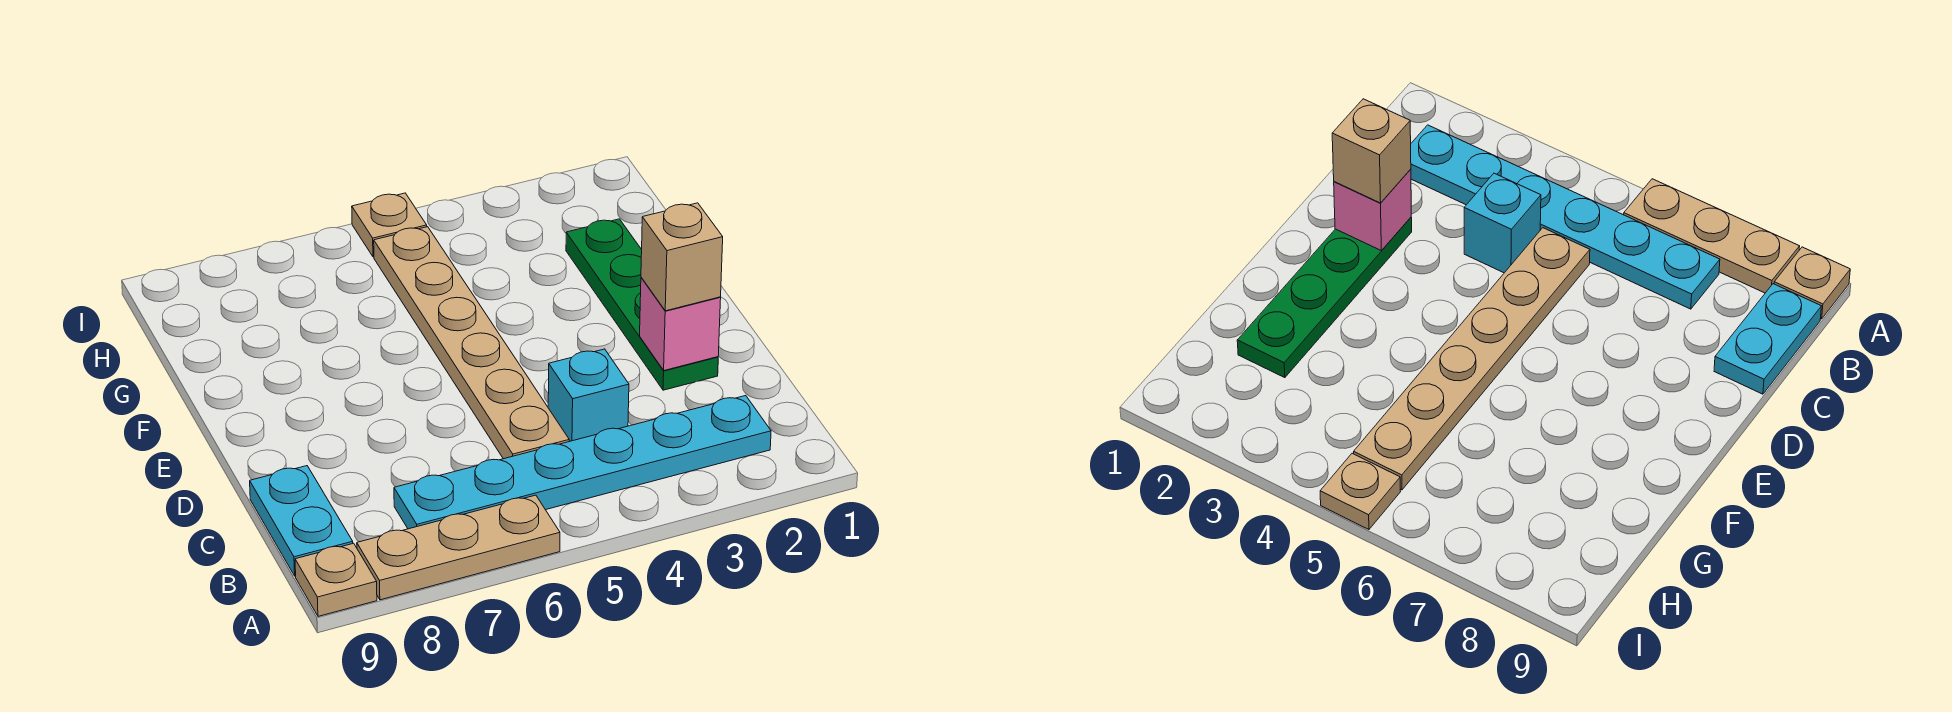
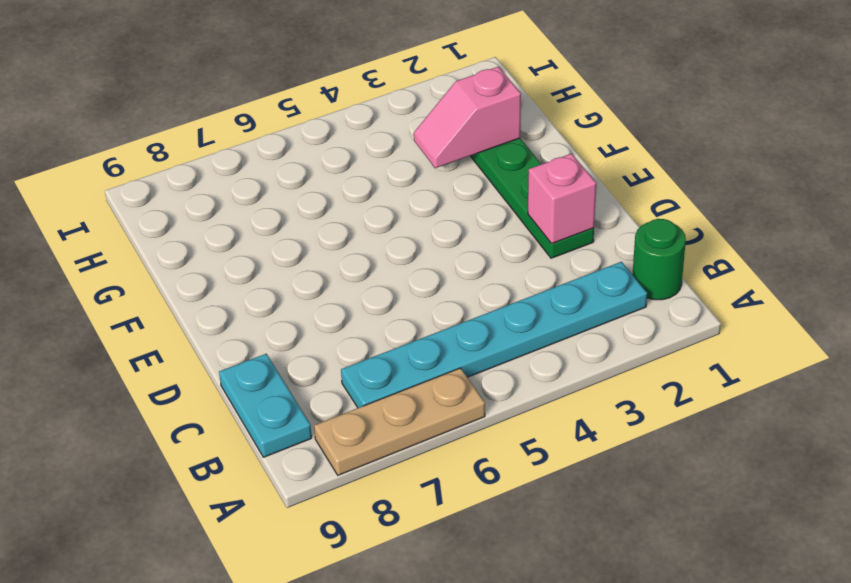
green 1x1 round brick [632,219,686,300] -> none
pink 1x2 slope [414,67,521,168] -> none
none -> tan 1x1 plate [295,543,377,616]
none -> cyan 1x1 brick [548,349,629,441]

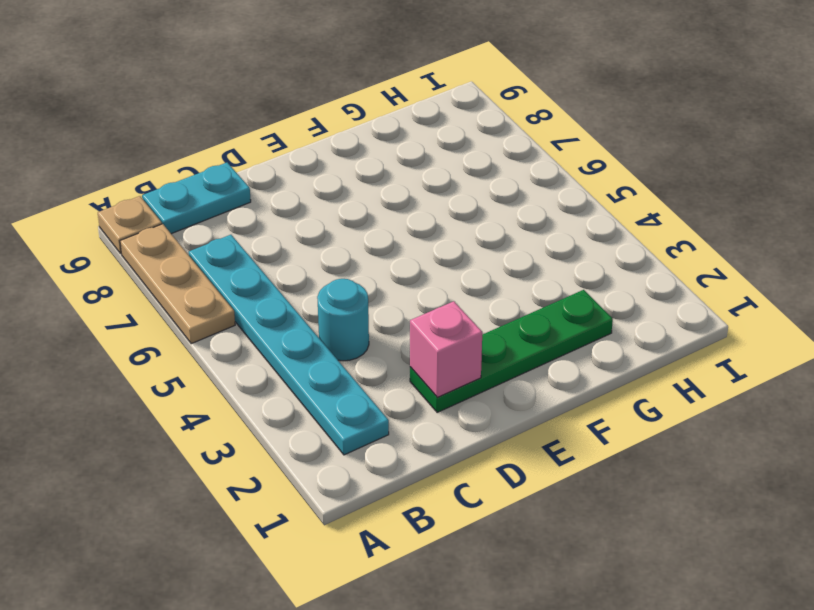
cyan 1x1 round brick [317,279,369,361] -> cyan 1x1 brick [548,349,629,441]
none -> tan 1x6 plate [374,227,569,459]
none -> tan 1x1 plate [352,193,427,257]

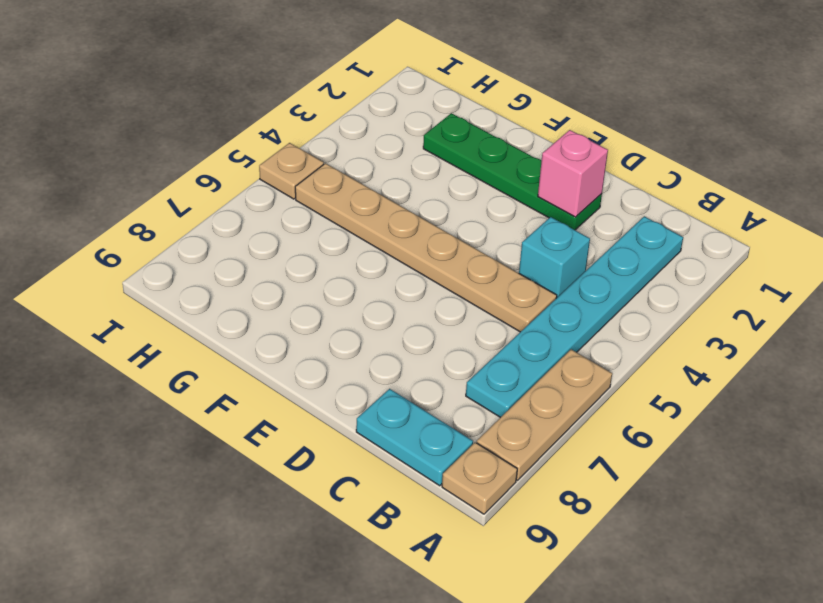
none -> tan 1x1 brick [641,203,723,311]

